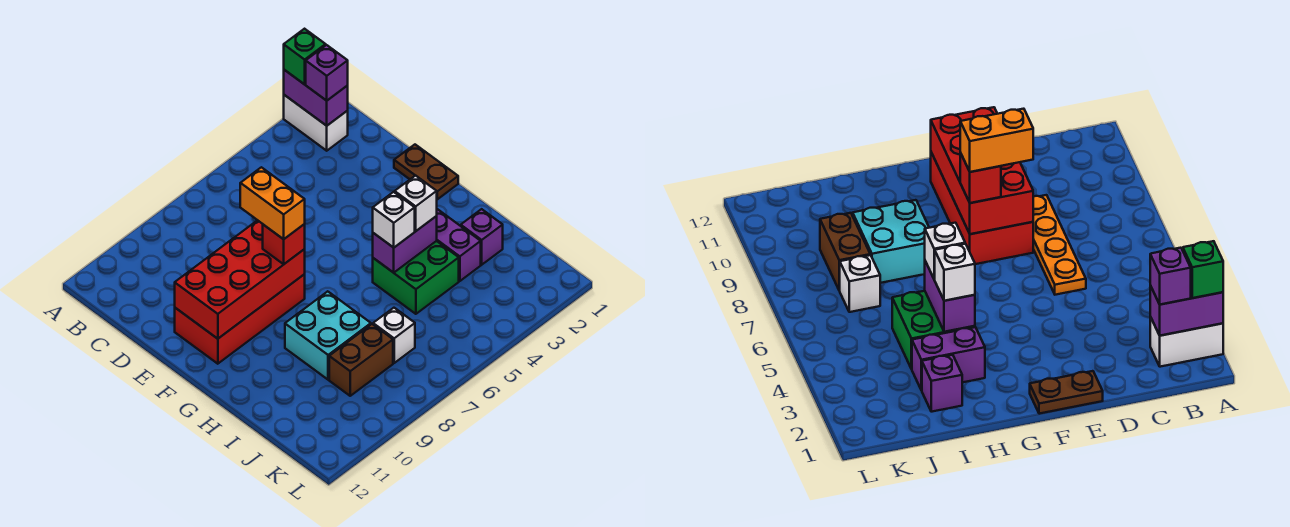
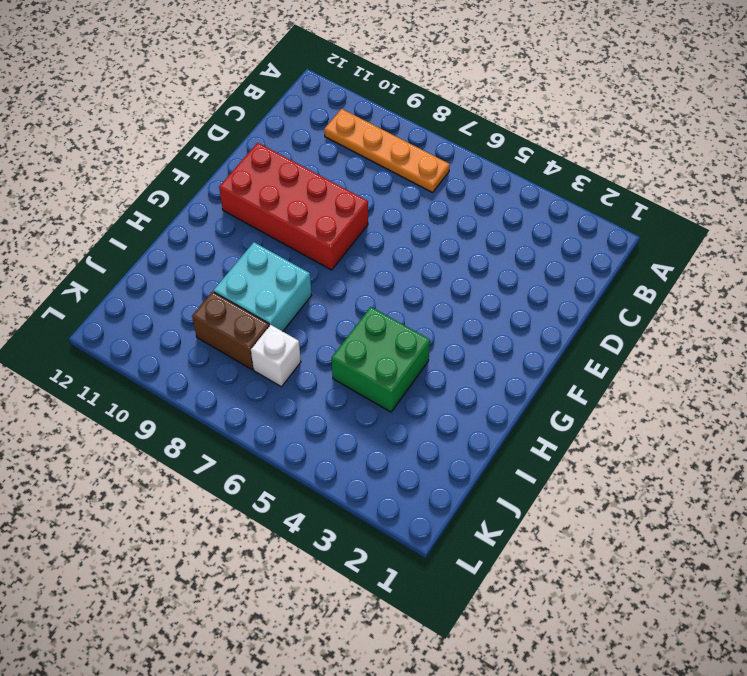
orange 1x4 plate [324,109,450,193] -> orange 1x4 plate moved to [1033,195,1086,295]
none -> white 1x2 brick [284,95,348,151]
none -> brown 1x2 plate [394,145,458,199]
none -> purple 1x2 brick [437,209,481,281]

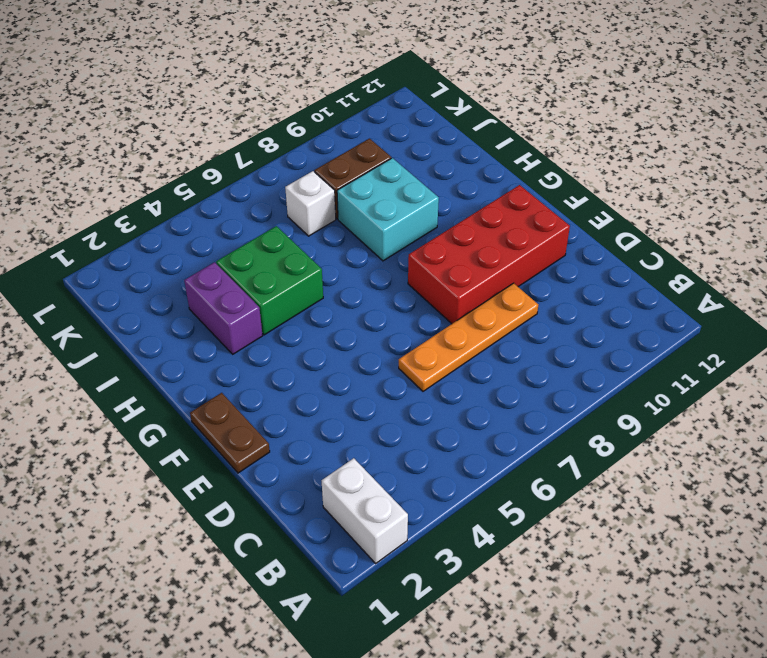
none -> purple 1x1 brick [461,209,503,265]
none -> purple 1x2 brick [284,70,348,126]
none -> red 2x4 brick [175,220,305,339]

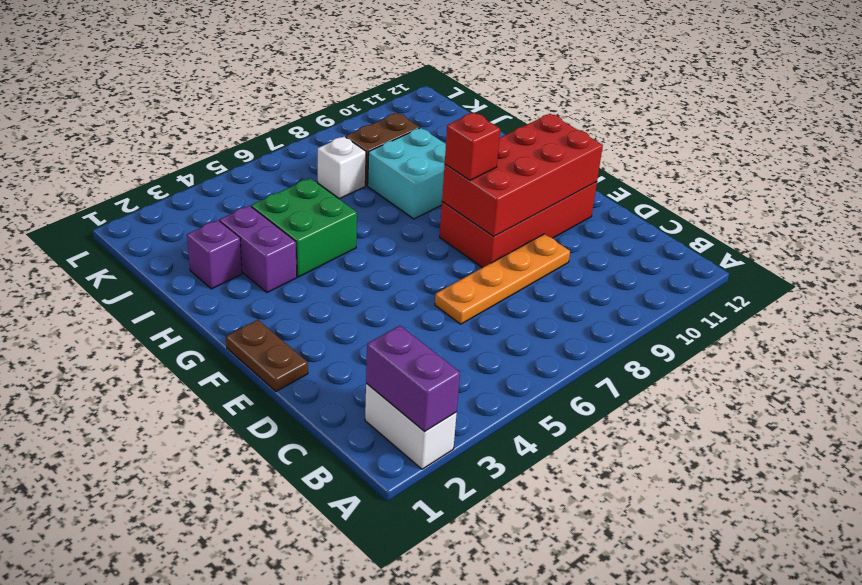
none -> purple 1x2 brick [373,216,437,273]
none -> green 1x1 brick [284,29,326,84]
none -> purple 1x1 brick [306,45,348,101]

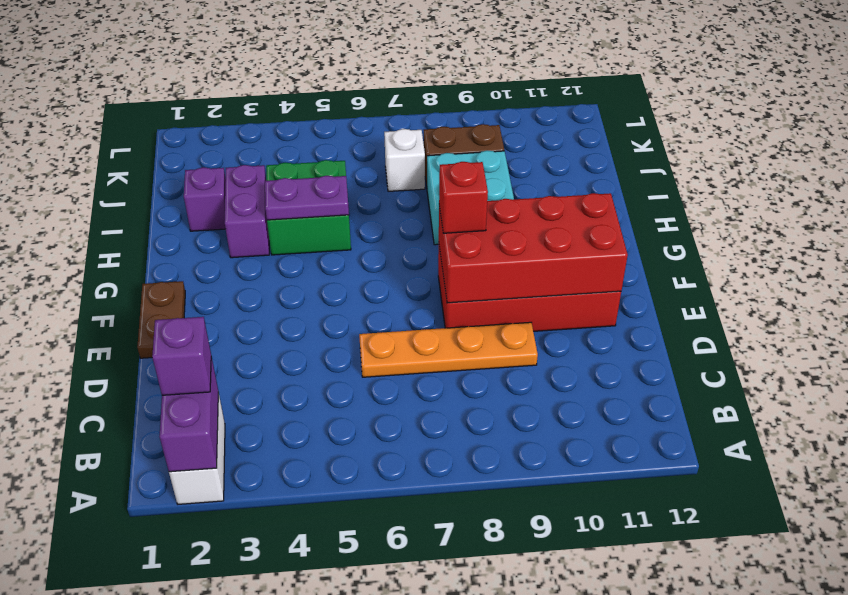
purple 1x2 plate [265,176,349,220] -> purple 1x2 brick [373,216,437,273]
none -> green 1x1 brick [284,29,326,84]
none -> white 1x1 brick [395,175,437,231]
none -> white 1x1 brick [373,192,415,248]

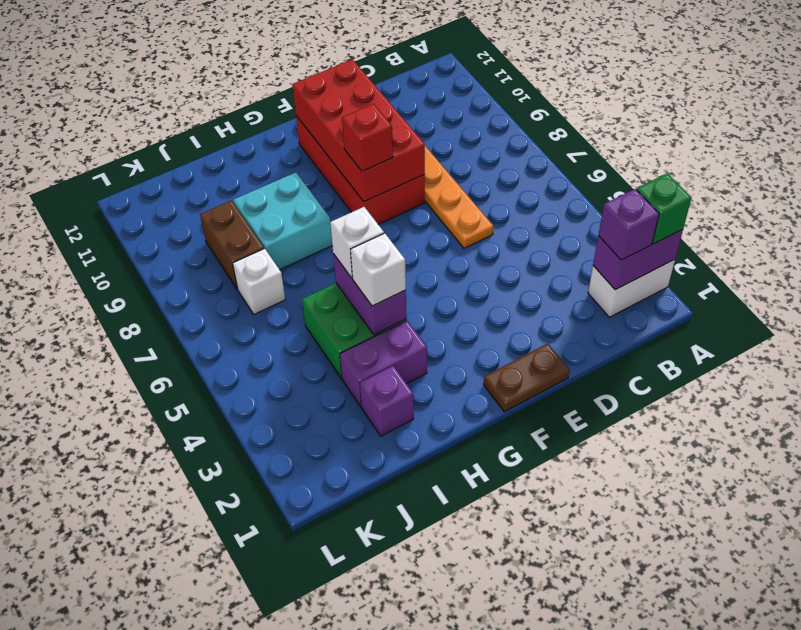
none -> orange 1x2 brick [240,167,305,239]

